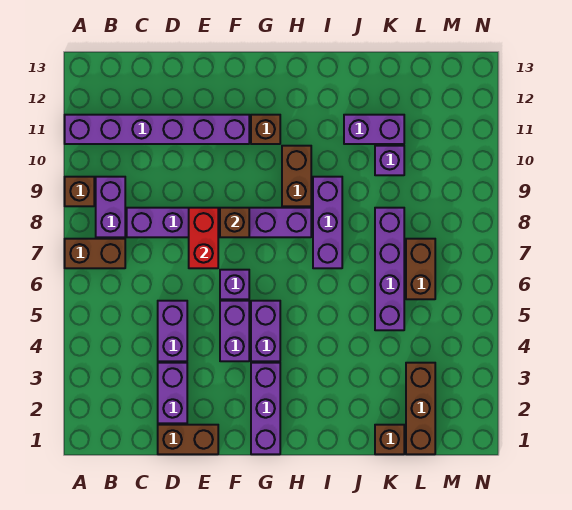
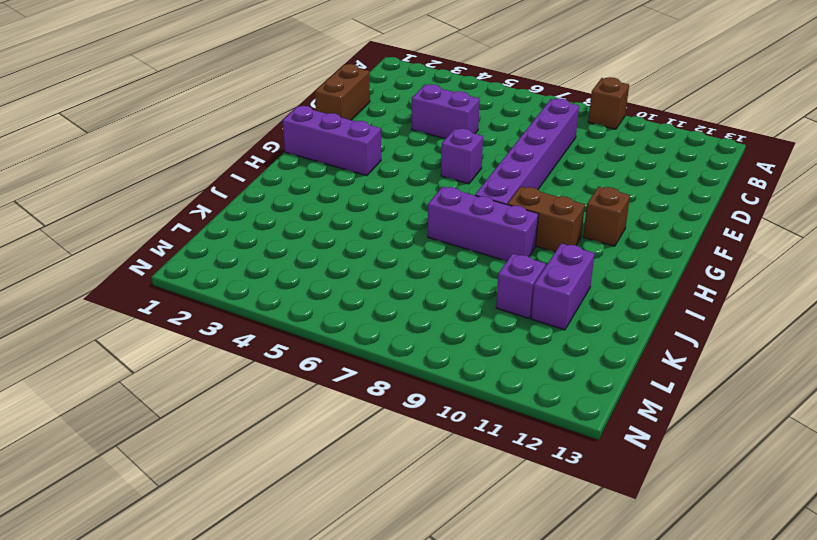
none -> brown 1x2 brick [65,239,125,268]
none -> purple 1x6 brick [65,115,249,144]
none -> purple 1x2 brick [96,177,125,237]

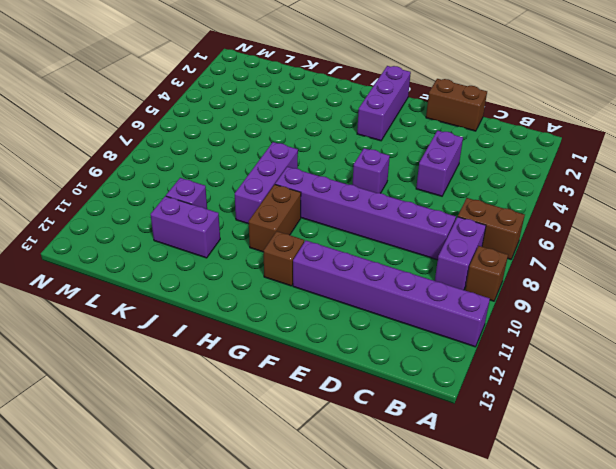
none -> purple 1x2 brick [158,363,187,423]
none -> purple 1x2 brick [220,301,249,361]
none -> purple 1x2 brick [251,301,280,361]

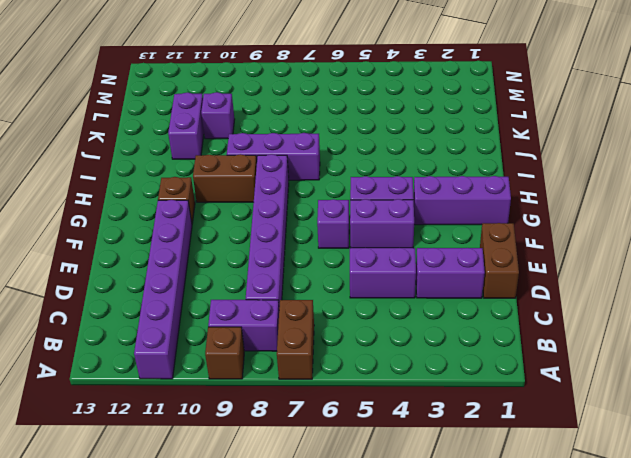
none -> brown 1x1 brick [375,425,404,454]
none -> purple 1x4 brick [375,208,404,330]
none -> brown 1x3 brick [406,363,435,454]

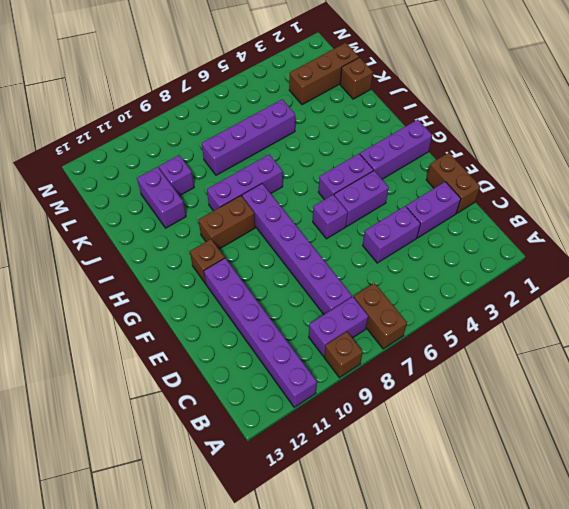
none -> brown 1x2 brick [406,239,435,299]
none -> red 1x2 brick [189,208,218,268]
none -> brown 1x1 brick [220,208,249,237]

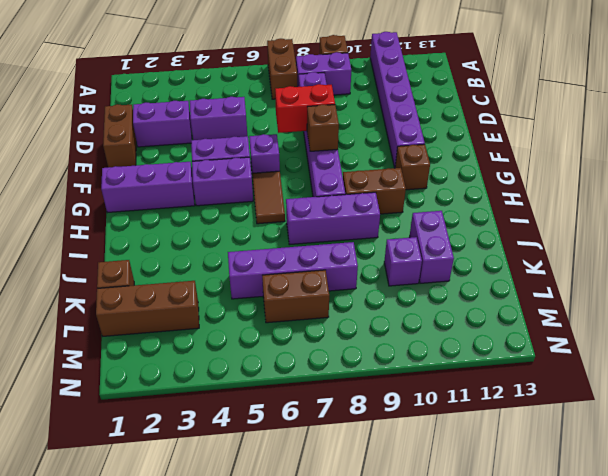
brown 1x2 tile [252,171,285,224] -> none

